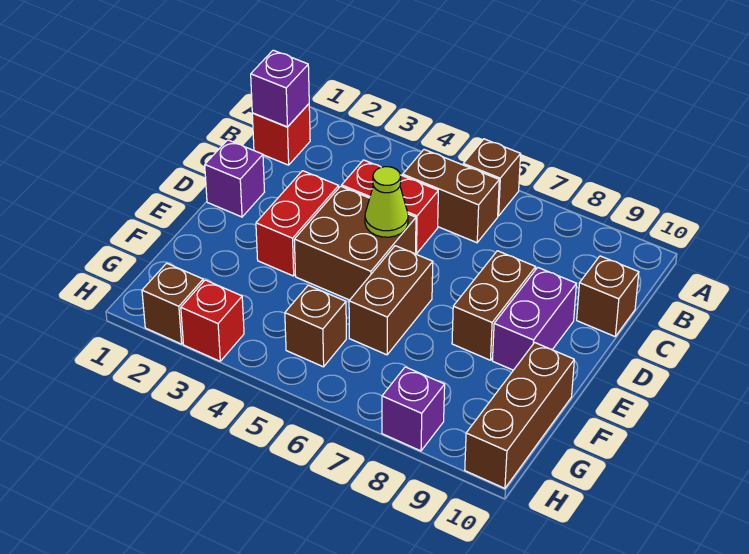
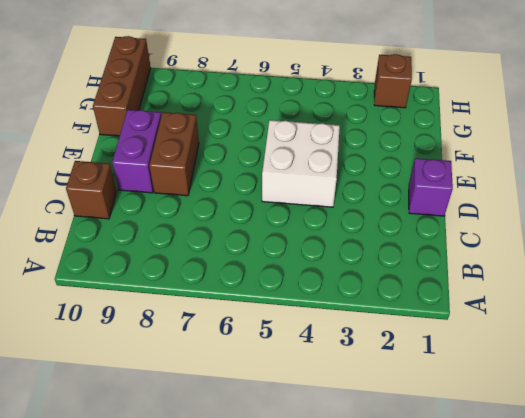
white 2x2 brick [262,120,340,207] -> brown 2x2 brick [294,186,416,300]
none -> brown 1x1 brick [463,139,521,216]
none -> red 1x1 brick [252,104,310,165]
none -> brown 1x2 brick [403,150,499,243]

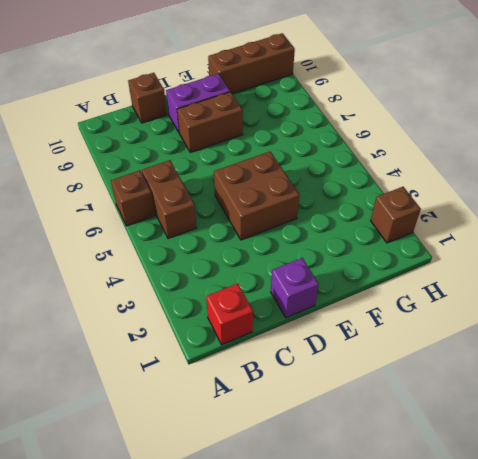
none -> red 1x2 brick [342,160,438,254]
none -> red 1x2 brick [256,171,339,276]
none -> brown 1x2 brick [349,246,433,355]

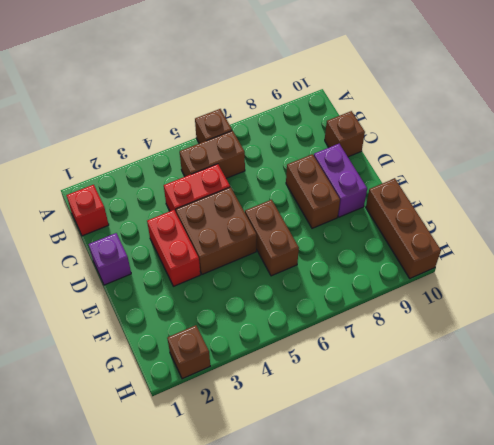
none -> brown 1x1 brick [285,285,346,367]
none -> red 1x1 brick [181,280,244,361]
none -> purple 1x1 brick [382,367,445,451]

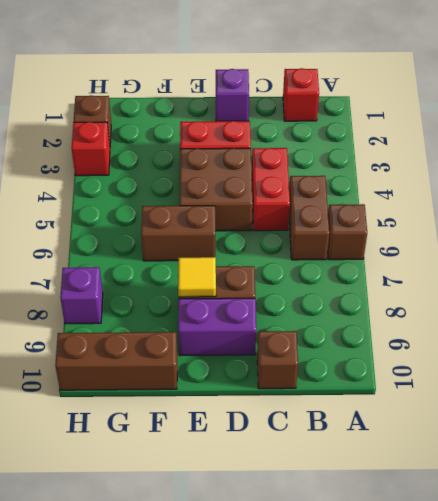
yellow 1x1 tile [178,257,216,297] -> none
none -> brown 1x1 brick [285,285,346,367]
none -> purple 1x1 brick [251,50,309,127]
none -> lime 1x1 cone [365,167,408,237]

